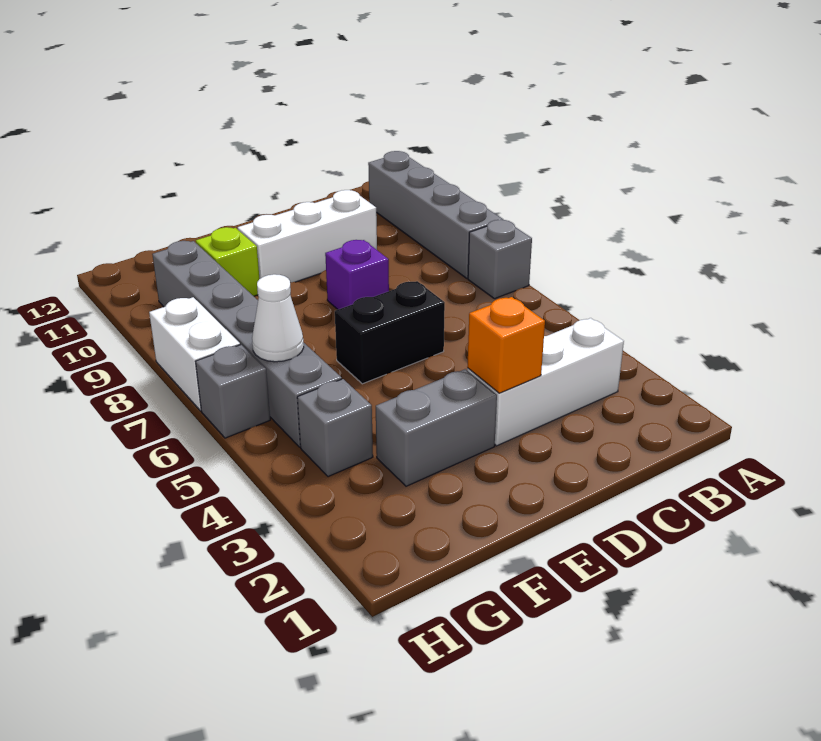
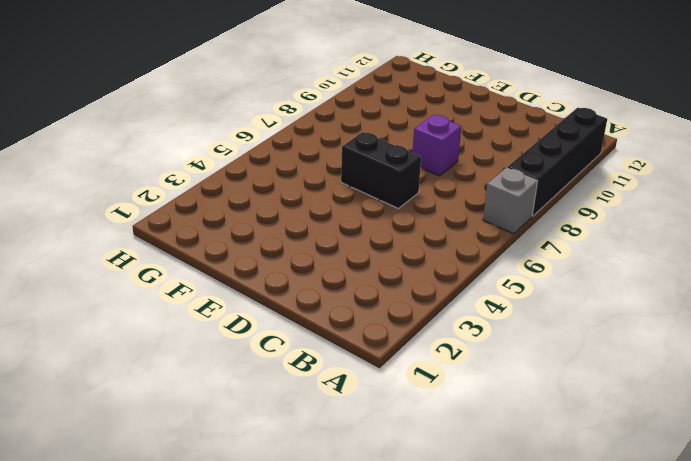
black 1x4 brick [507,108,607,216] -> grey 1x4 brick [368,151,503,278]
none -> white 1x3 brick [467,318,624,446]
none -> white 1x3 brick [238,190,377,282]
none -> grey 1x2 brick [376,369,497,486]

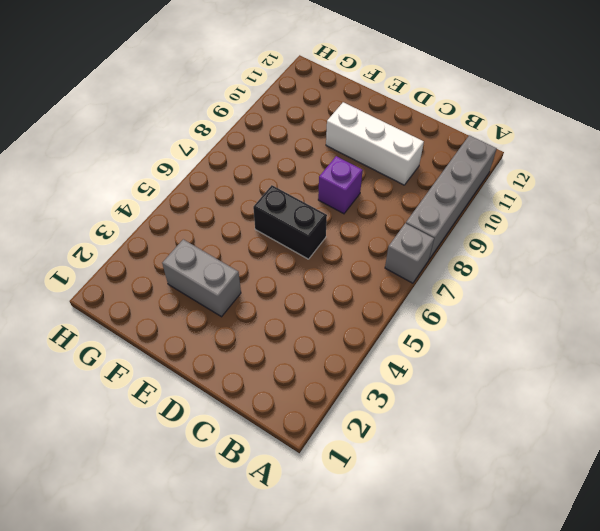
none -> white 1x3 brick [467,318,624,446]
none -> lime 1x1 brick [196,227,259,296]
none -> grey 1x1 brick [297,379,373,477]

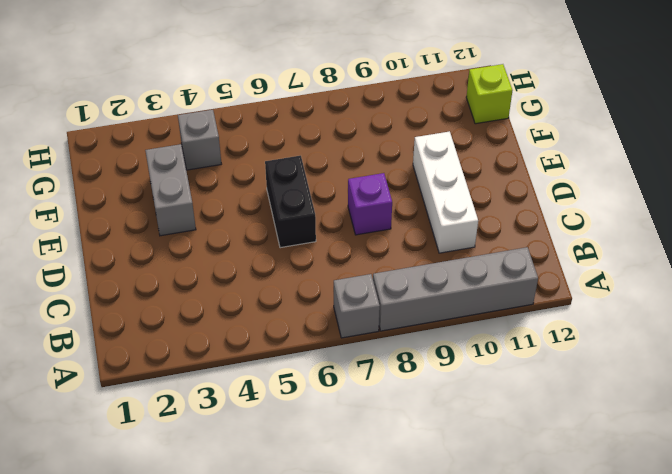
lime 1x1 brick [466,64,513,124] -> lime 1x1 brick moved to [196,227,259,296]
none -> white 1x3 brick [467,318,624,446]
none -> grey 1x6 brick [152,241,342,447]
none -> grey 1x1 brick [195,345,270,438]

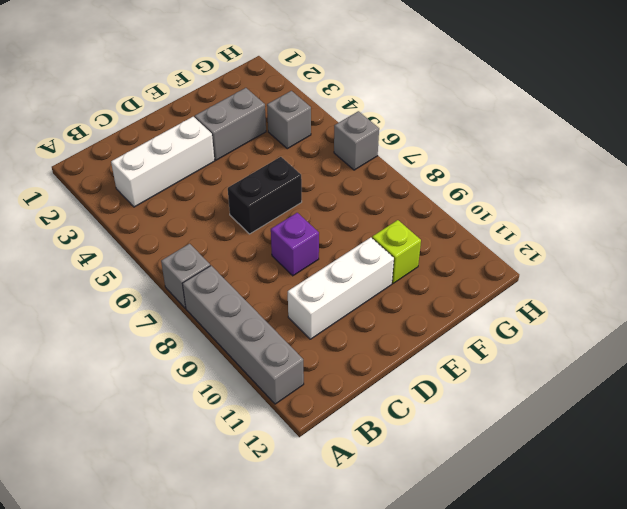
none -> grey 1x6 brick [152,241,342,447]
none -> white 1x2 brick [149,297,240,411]
none -> orange 1x1 brick [467,297,545,393]

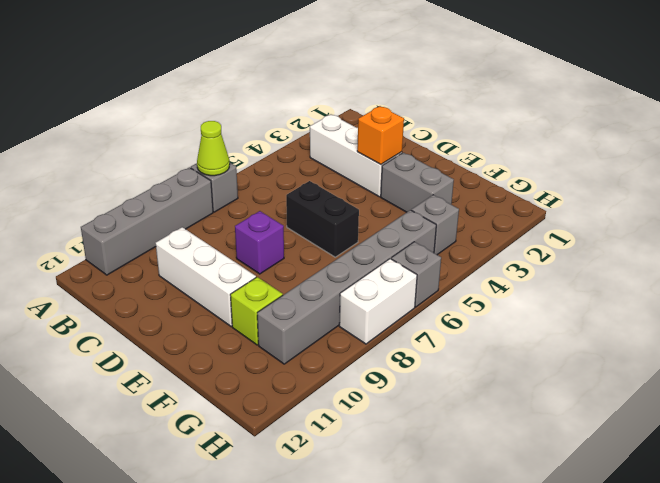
lime 1x1 cone [197,121,230,176] -> none
none -> white 1x1 cone [252,274,304,362]

